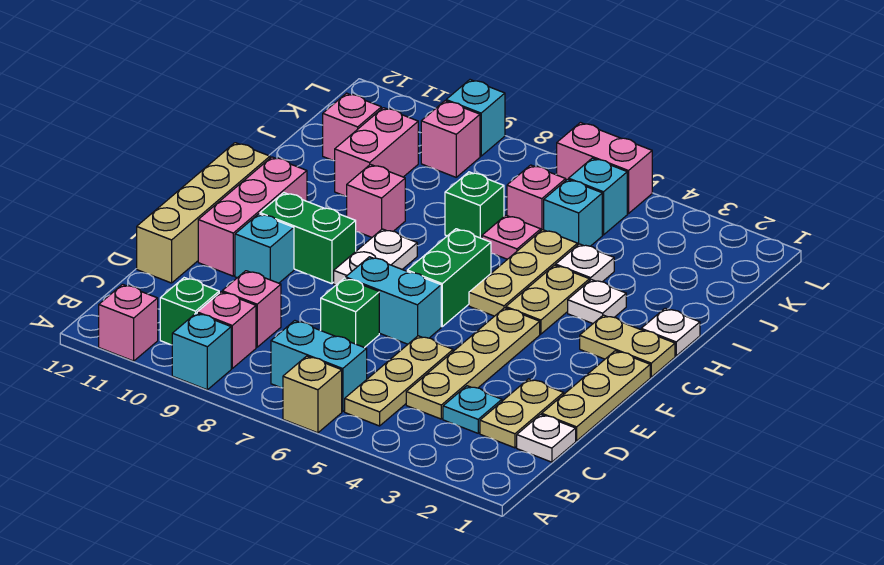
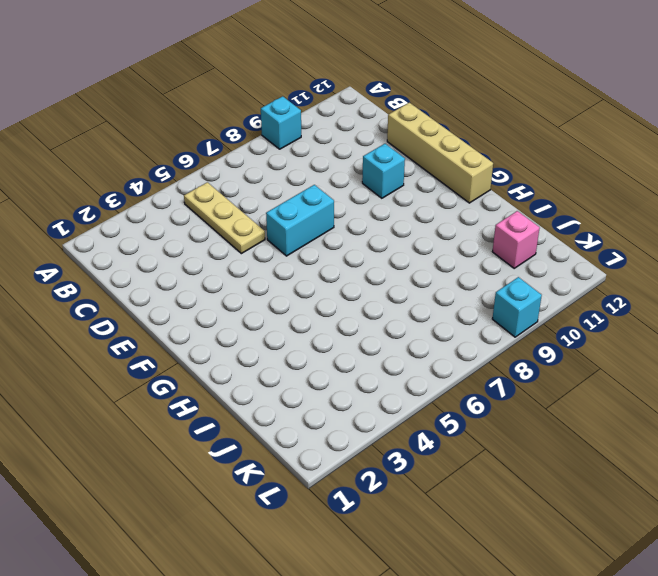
none -> tan 1x1 brick [283,356,342,433]
none -> pink 1x1 brick [99,284,158,361]
none -> cyan 1x2 brick [271,321,367,412]
none -> pink 1x1 brick [197,292,256,368]

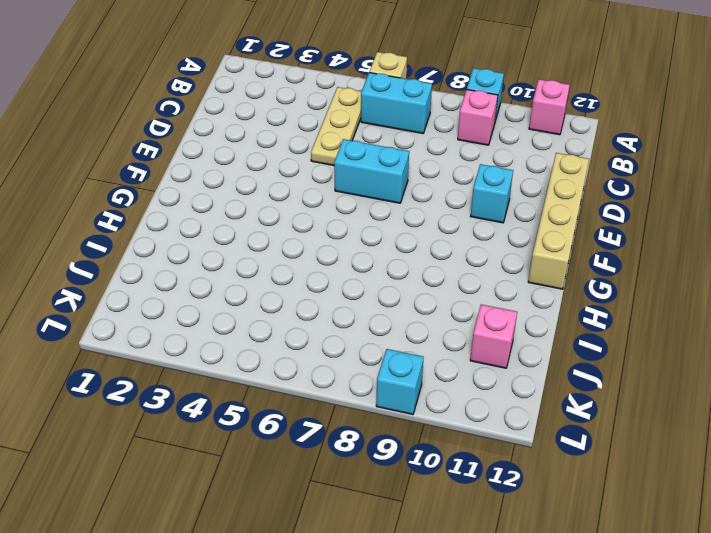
none -> green 1x1 brick [160,278,219,345]
none -> white 1x1 plate [517,414,576,462]
none -> tan 1x2 plate [480,379,564,448]
none -> cyan 1x1 plate [443,386,502,433]

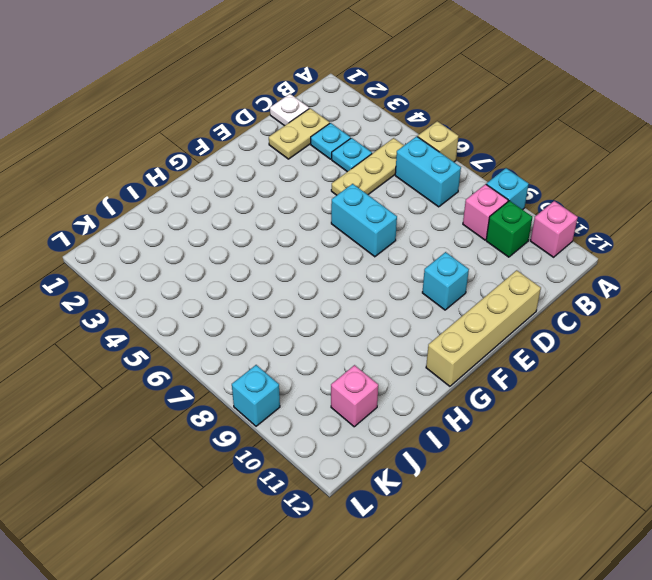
cyan 1x1 plate [332,138,372,172] -> tan 1x4 plate [406,308,540,419]
none -> pink 1x1 brick [222,271,281,347]
none -> tan 1x3 plate [542,351,650,441]
none -> green 1x1 brick [321,278,379,348]
none -> pink 1x3 brick [198,157,307,276]

